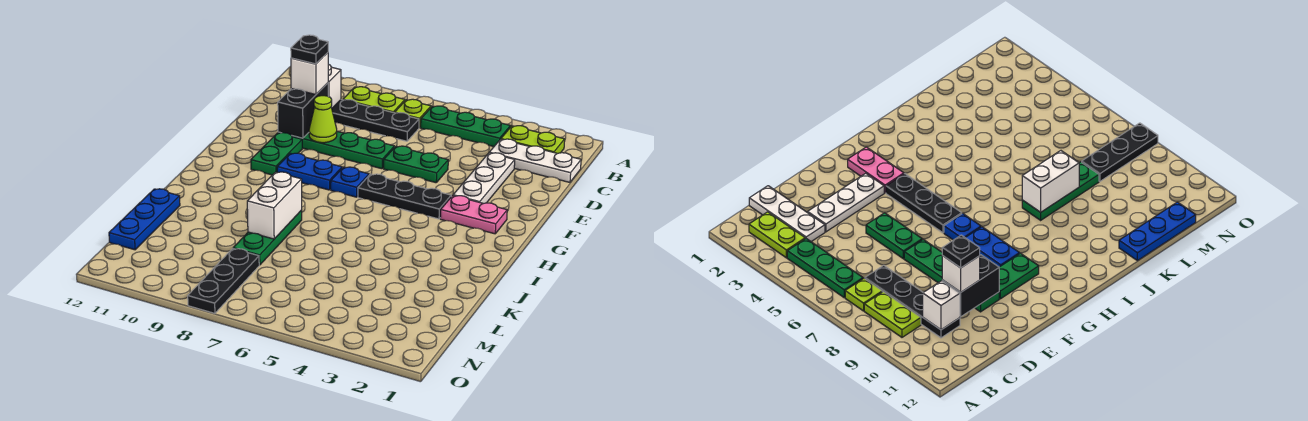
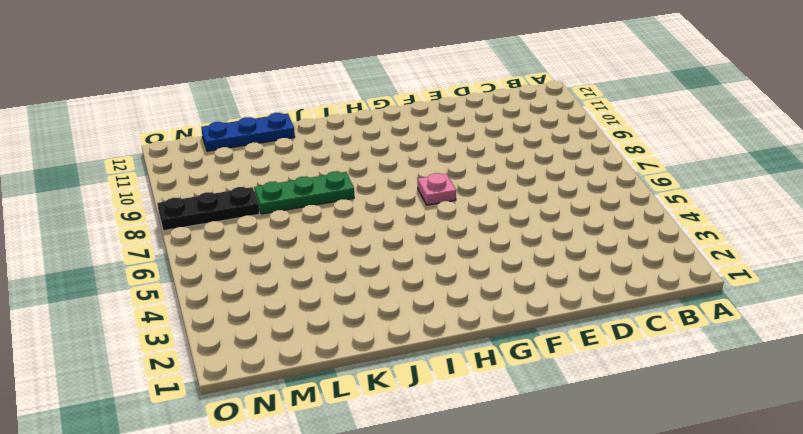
pink 1x1 plate [418,173,456,205] -> blue 1x1 plate [331,167,369,197]
none -> lime 1x2 plate [501,126,565,153]
none -> green 1x3 plate [421,106,510,147]
none -> lime 1x1 plate [395,99,431,128]

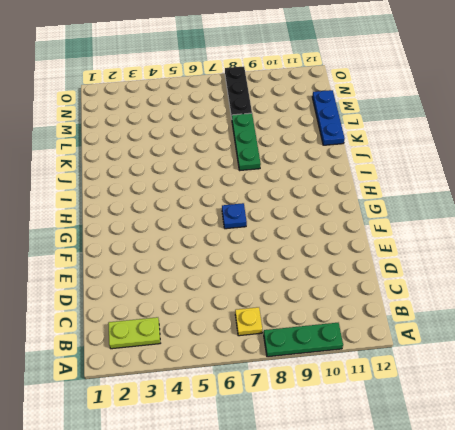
green 1x3 plate [264,323,343,357] -> green 1x3 plate moved to [421,106,510,147]
yellow 1x1 plate [235,307,262,336] -> lime 1x1 plate [395,99,431,128]
none -> lime 1x2 plate [343,87,405,113]
none -> white 1x3 plate [489,139,581,182]
none -> black 1x4 plate [332,100,419,141]

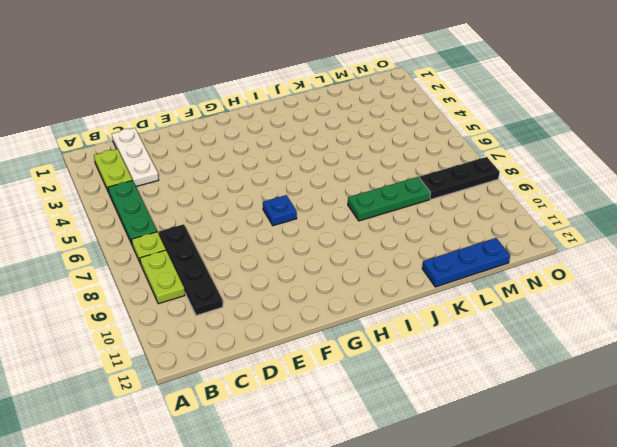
none -> white 1x3 plate [453,153,515,204]
none -> green 1x2 plate [384,146,448,183]
none -> green 1x4 plate [278,131,394,169]

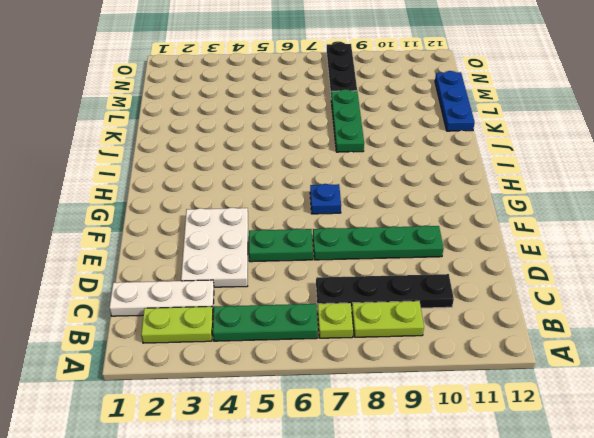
white 2x3 plate [181,208,248,287] -> white 1x3 plate [453,153,515,204]
none -> green 1x2 plate [251,133,302,175]
none -> pink 1x2 plate [440,196,507,234]
none -> black 1x3 plate [358,174,451,219]

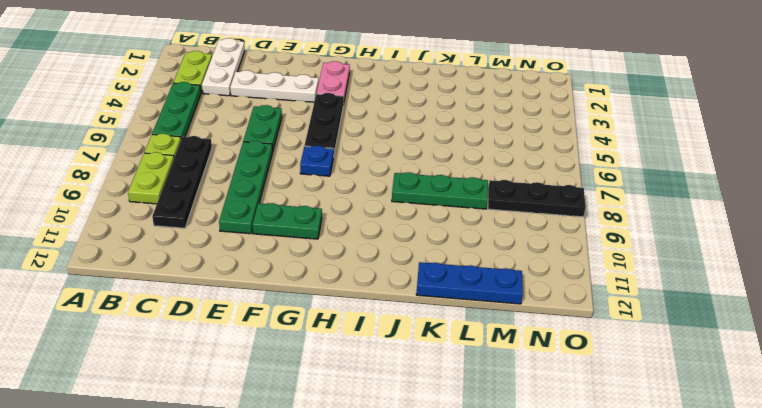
none -> blue 1x2 plate [277,153,342,190]
none -> white 1x1 brick [328,64,341,108]
none -> black 1x2 brick [278,83,328,138]

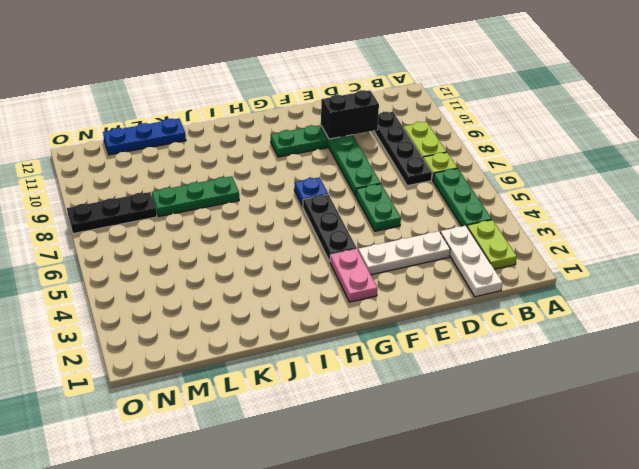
none -> blue 1x2 plate [277,153,342,190]
none -> white 1x1 brick [328,64,341,108]
none -> lime 1x1 cone [309,96,337,143]

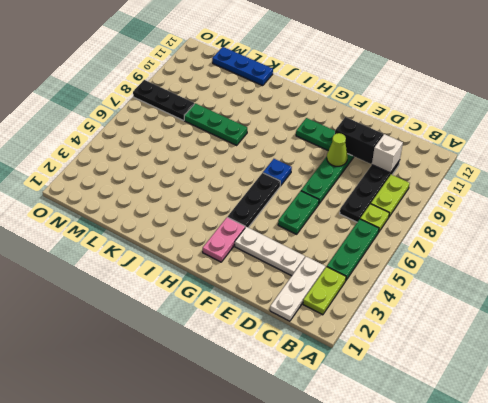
none -> blue 1x2 plate [277,153,342,190]
none -> white 1x2 brick [247,172,302,239]
none -> white 1x1 brick [291,53,328,95]

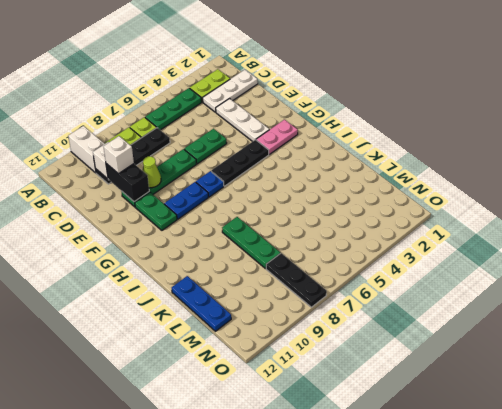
white 1x2 brick [68,126,104,173] -> white 1x2 brick moved to [247,172,302,239]
none -> black 1x1 plate [291,35,328,64]

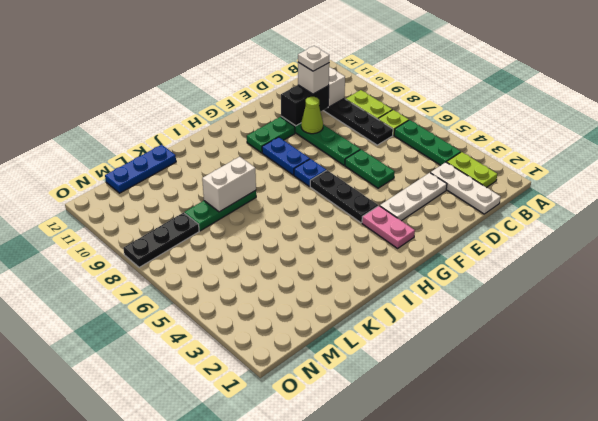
white 1x1 plate [298,46,329,71] -> black 1x1 plate [291,35,328,64]

